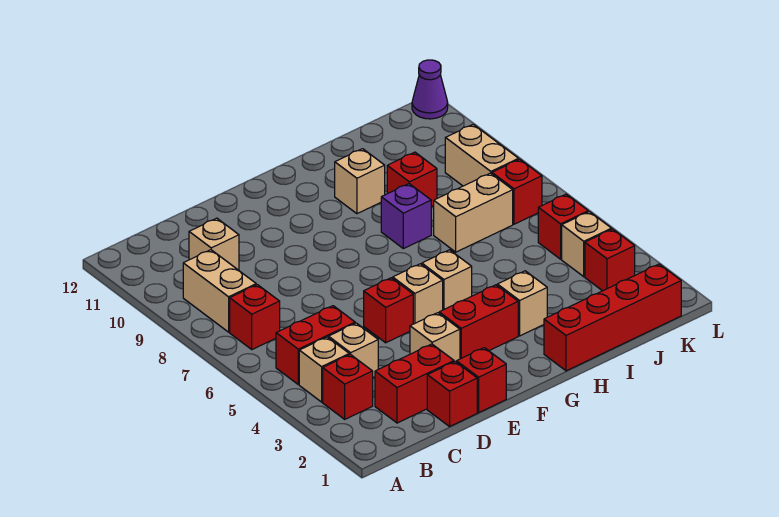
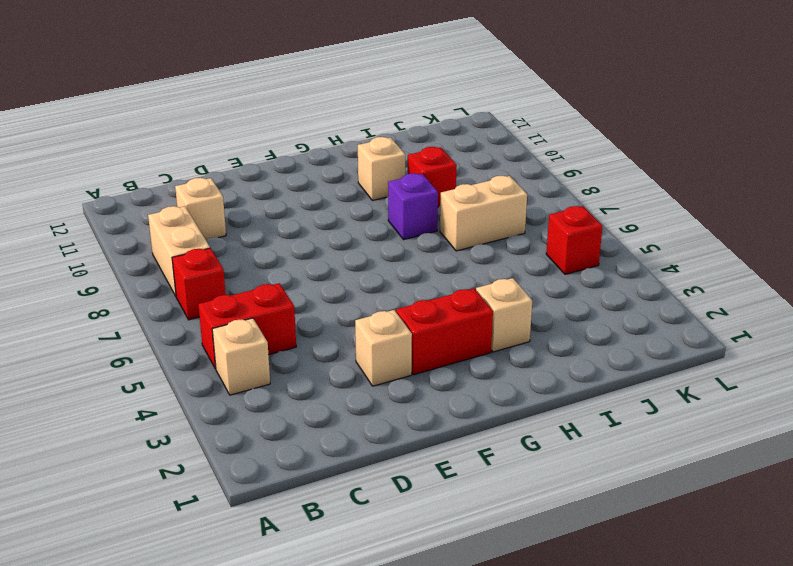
none -> red 1x1 brick [323,354,373,419]
none -> red 1x2 brick [375,344,454,423]
none -> tan 1x1 brick [329,323,378,377]

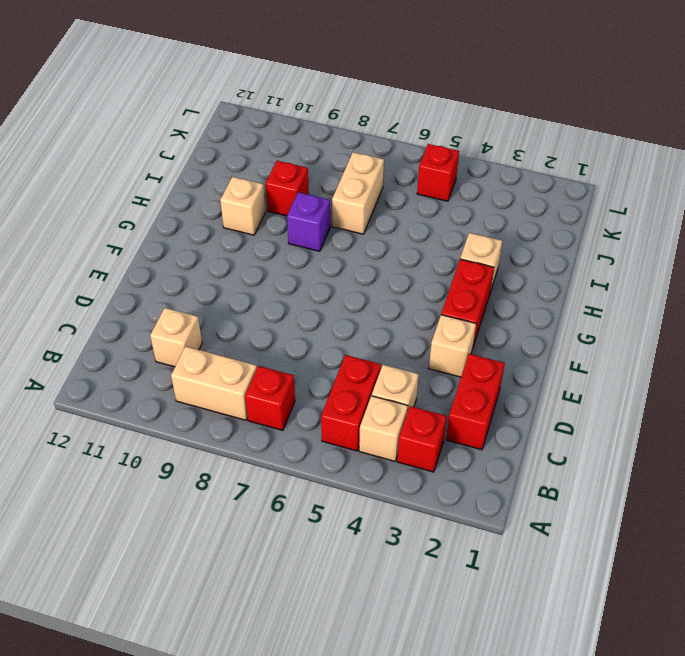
none -> red 1x1 brick [427,362,477,426]
none -> red 1x1 brick [457,348,506,412]
none -> red 1x1 brick [364,278,413,343]

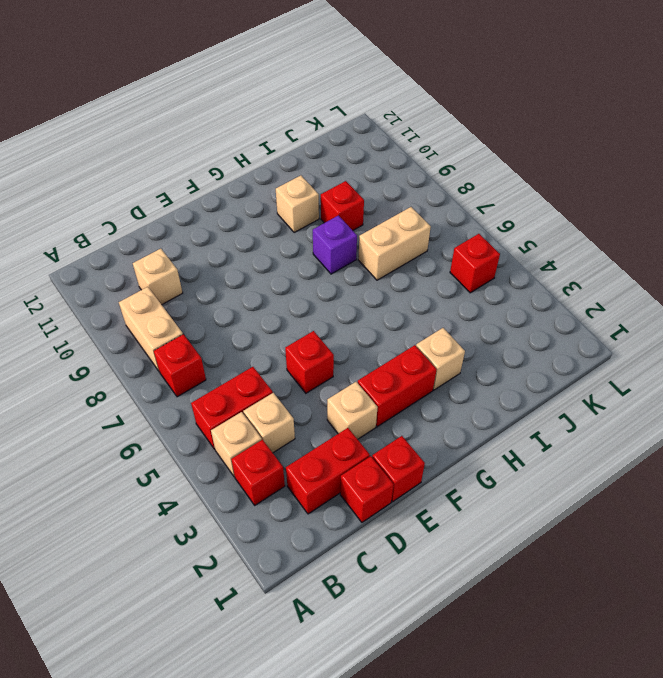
none -> tan 1x1 brick [393,264,443,324]
none -> tan 1x1 brick [422,250,472,310]
none -> red 1x4 brick [544,264,681,371]

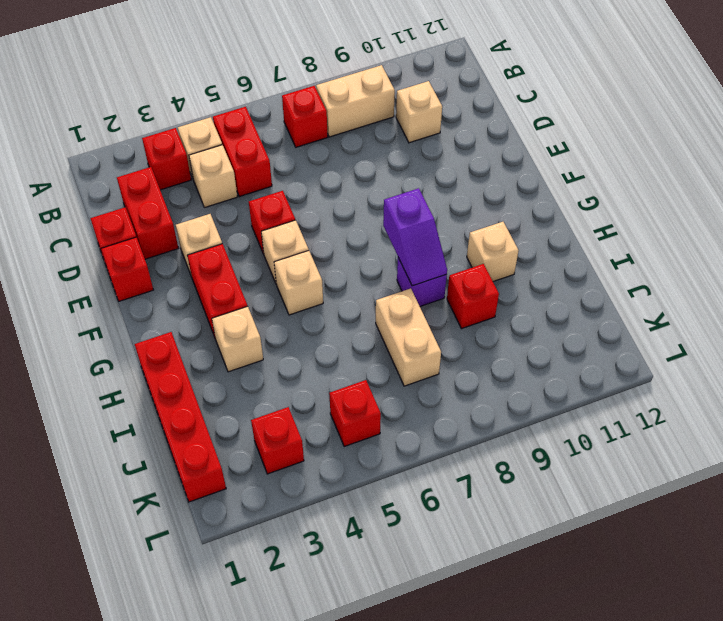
purple 1x2 slope [383,188,447,286] -> none
none -> tan 1x1 brick [562,212,612,277]
none -> red 1x1 brick [492,159,542,224]
none -> tan 1x2 brick [445,124,519,186]

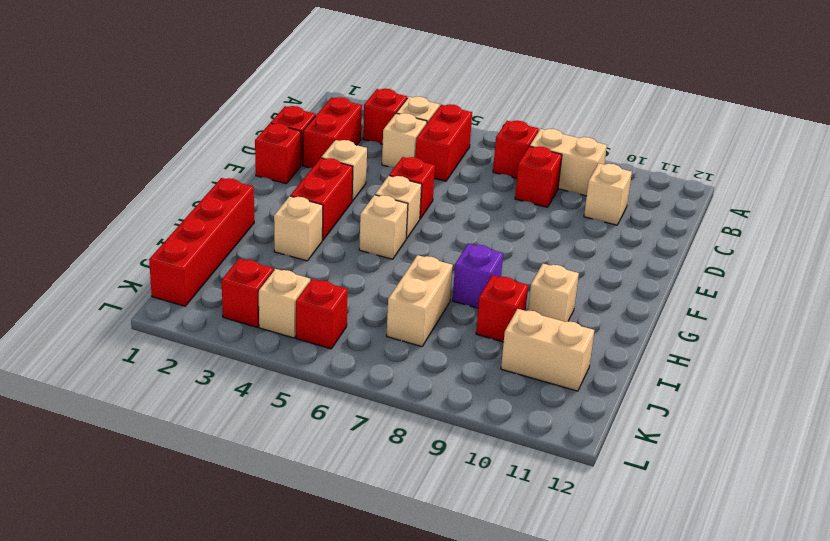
red 1x1 brick [515,146,562,207] -> red 1x1 brick moved to [492,159,542,224]
tan 1x2 brick [501,309,594,391] -> tan 1x2 brick moved to [445,124,519,186]
none -> purple 1x1 cone [412,60,448,119]

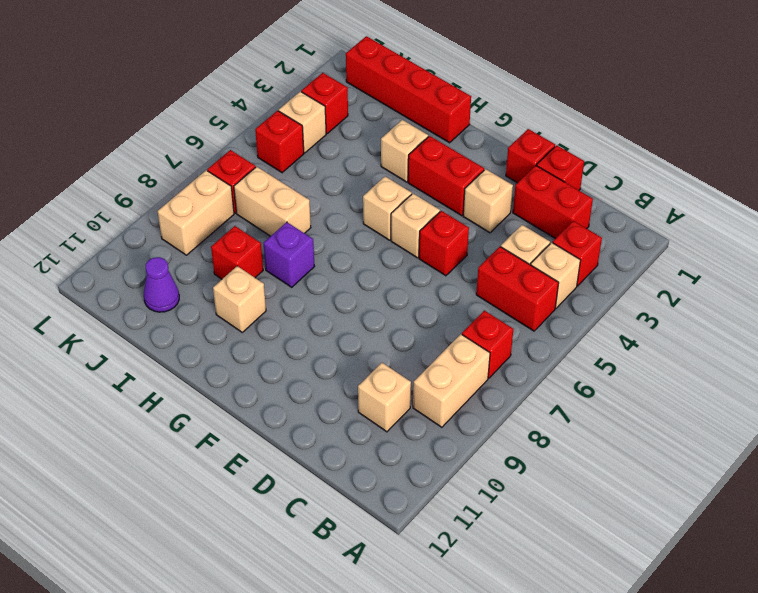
purple 1x1 cone [144,257,179,312] -> purple 1x1 cone moved to [412,60,448,119]

